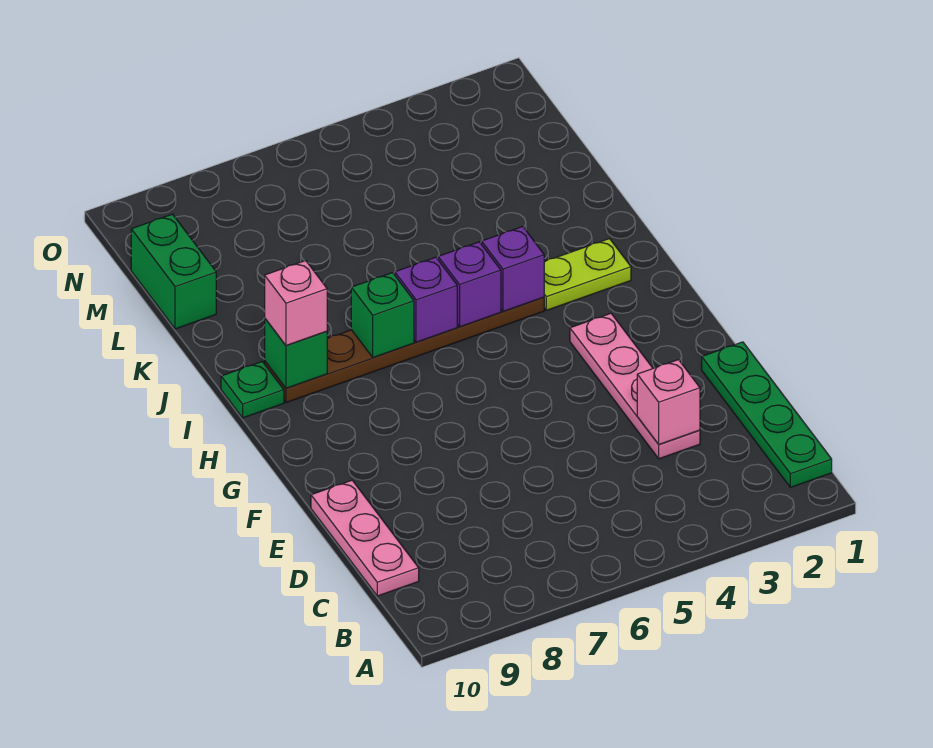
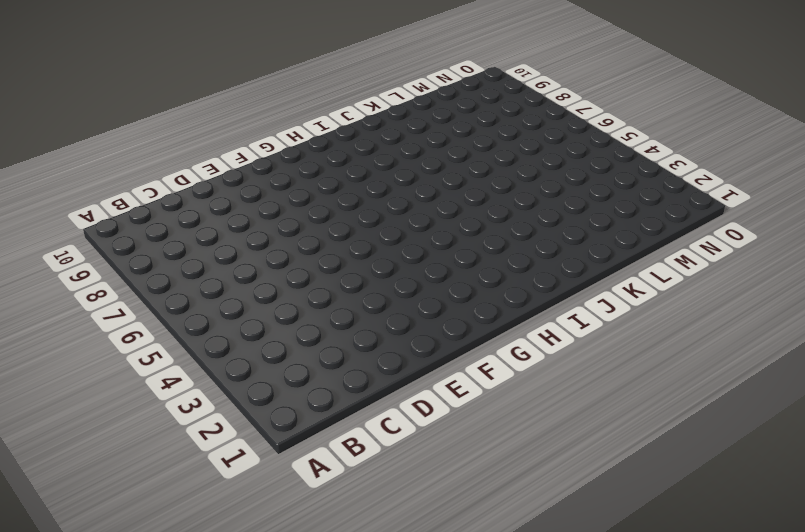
none -> green 1x4 plate [702,342,832,487]
none -> pink 1x3 plate [311,480,419,596]
none -> pink 1x4 plate [570,313,700,459]

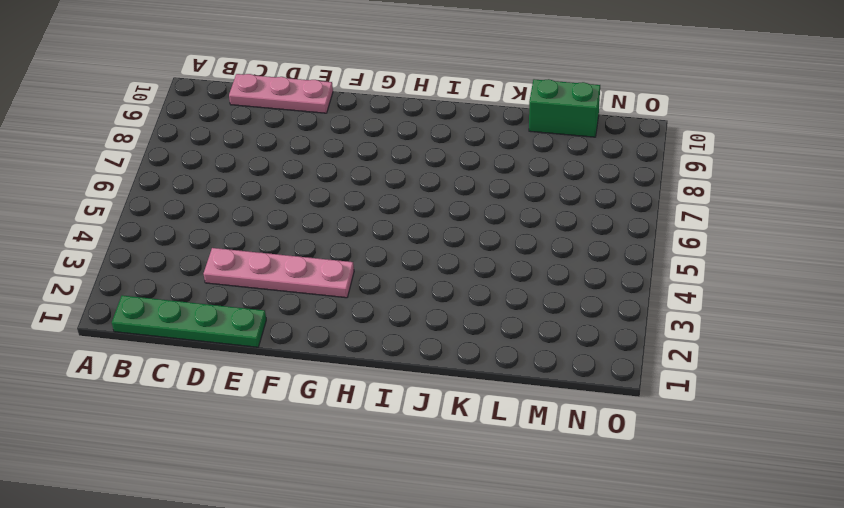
none -> lime 1x2 plate [544,239,631,310]
none -> brown 1x6 plate [265,297,544,403]
none -> green 1x1 plate [221,362,284,418]

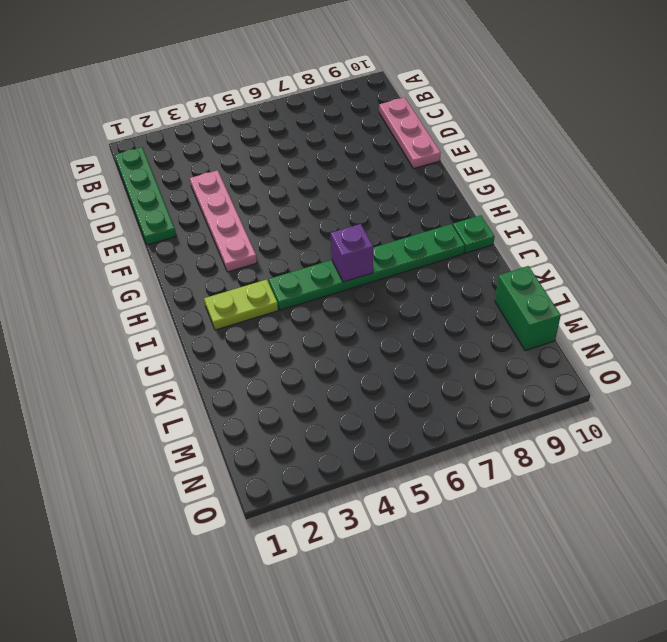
green 1x6 plate [269,224,465,310] -> brown 1x6 plate [265,297,544,403]
none -> pink 1x1 brick [637,360,700,444]
none -> purple 1x1 brick [482,227,544,311]
none -> purple 1x1 brick [438,242,501,327]

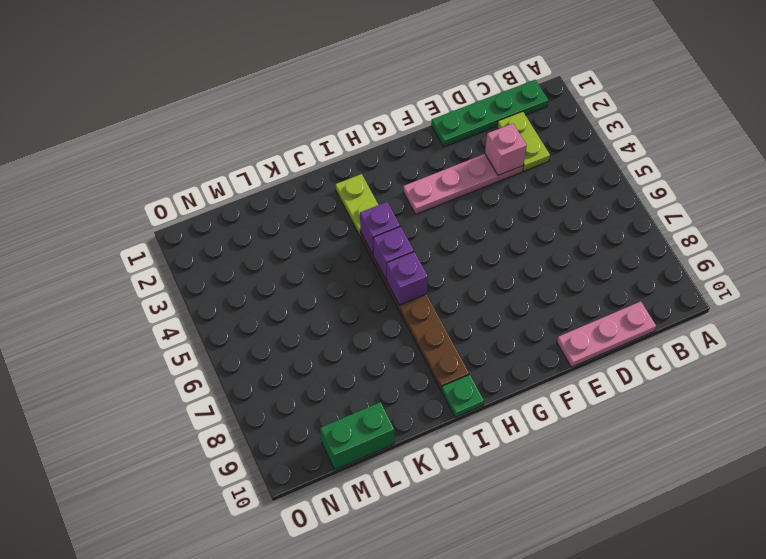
lime 1x2 plate [497,111,550,171] -> none
none -> green 1x1 brick [351,273,414,357]
none -> green 1x1 brick [265,319,328,388]
none -> pink 1x1 brick [265,261,327,345]

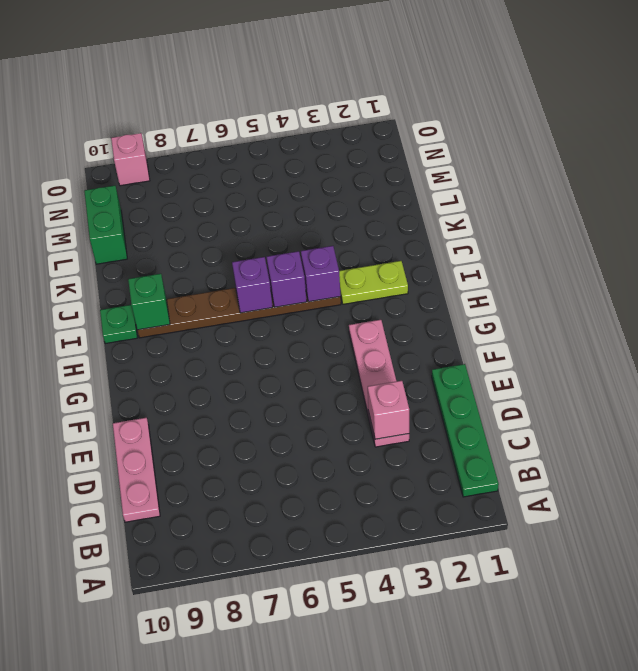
pink 1x1 brick [111,133,150,186] -> pink 1x1 brick moved to [265,261,327,345]
none -> green 1x1 brick [351,273,414,357]

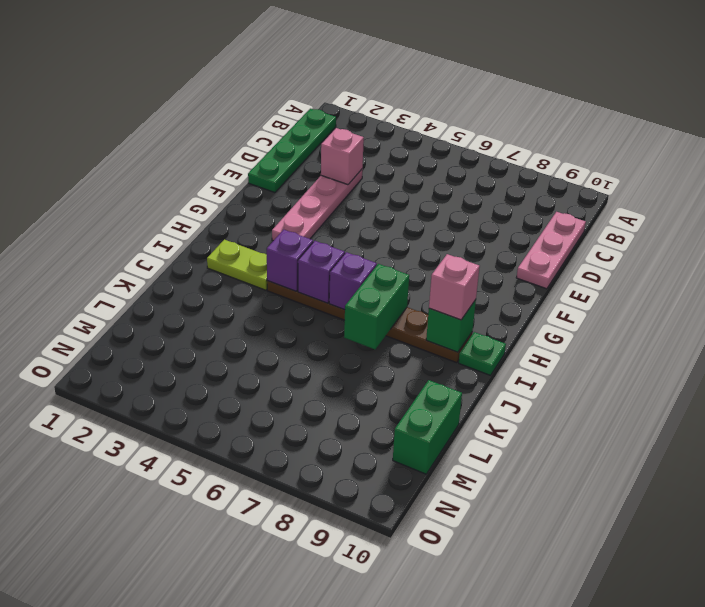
green 1x2 brick [344,264,409,349] -> green 1x1 brick [351,273,414,357]

